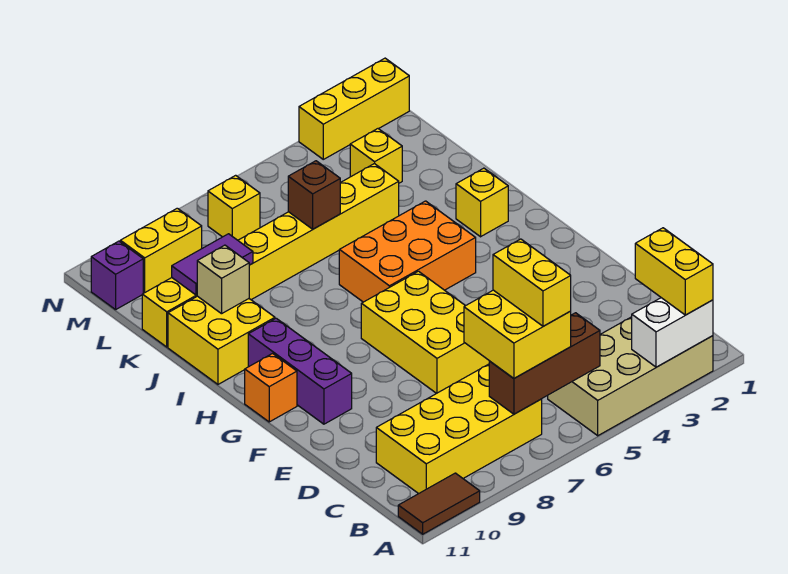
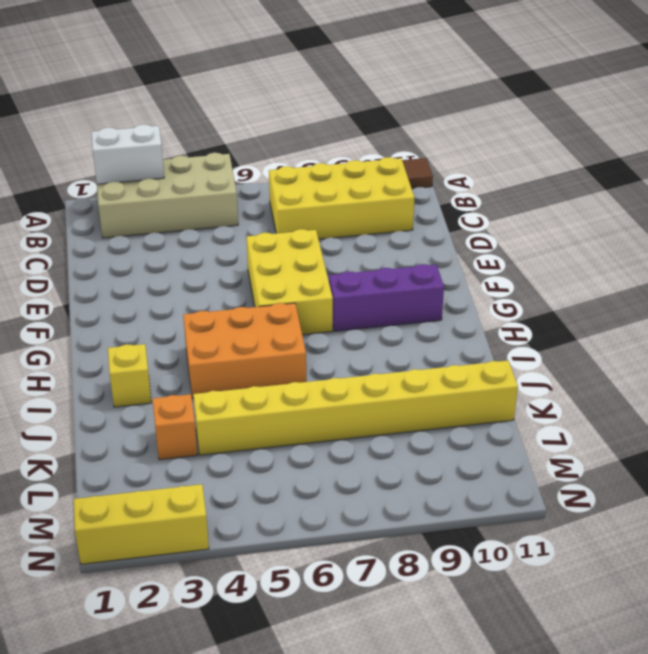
purple 1x3 brick [329,264,444,331] -> purple 1x3 brick turned to [248,318,352,424]
orange 1x1 brick [153,394,197,460] -> orange 1x1 brick moved to [245,354,297,422]
none -> yellow 2x2 brick [168,296,275,384]
none -> yellow 1x1 brick [350,129,402,183]
none -> yellow 1x1 brick [208,175,260,240]

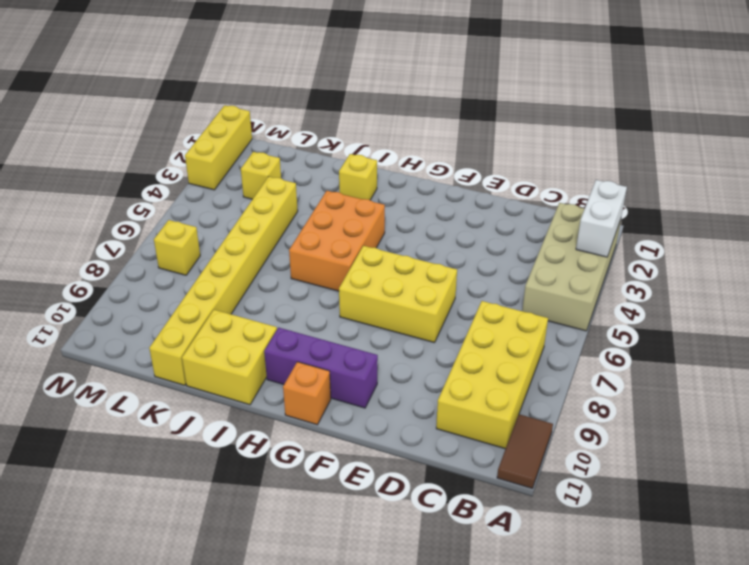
none -> yellow 1x2 brick [120,208,202,293]
none -> purple 1x1 brick [91,241,143,310]
none -> brown 1x3 brick [489,313,600,414]

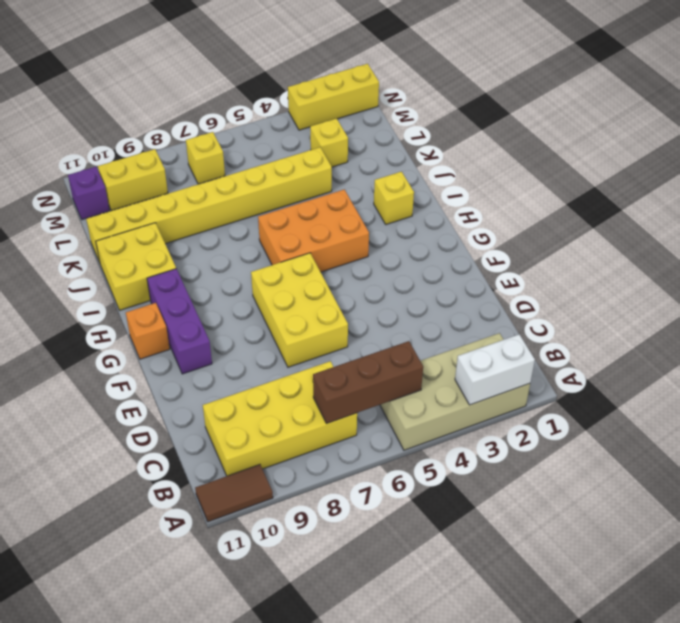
none -> tan 1x1 brick [197,245,249,314]
none -> brown 1x1 brick [288,161,340,229]
none -> purple 1x2 tile [172,234,253,295]

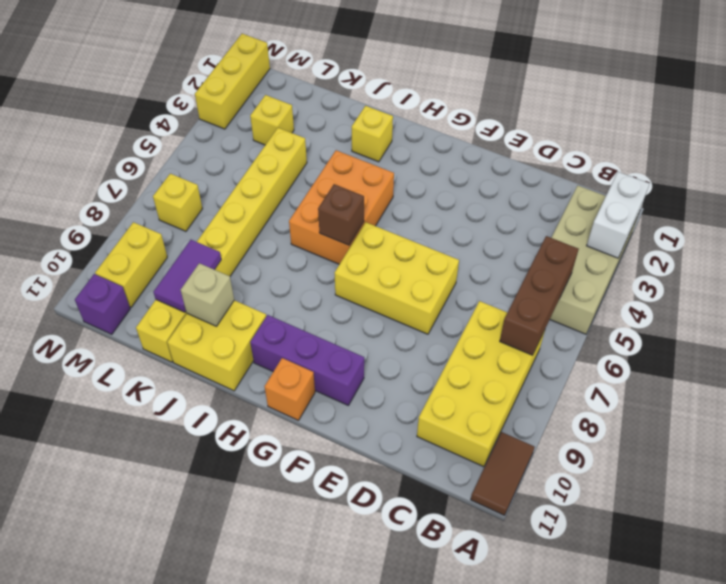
brown 1x1 brick [318,184,364,245] -> brown 1x1 brick moved to [288,161,340,229]
none -> yellow 1x2 brick [635,228,713,315]
none -> yellow 2x2 brick [464,290,571,378]
none -> yellow 1x2 brick [493,239,571,326]

